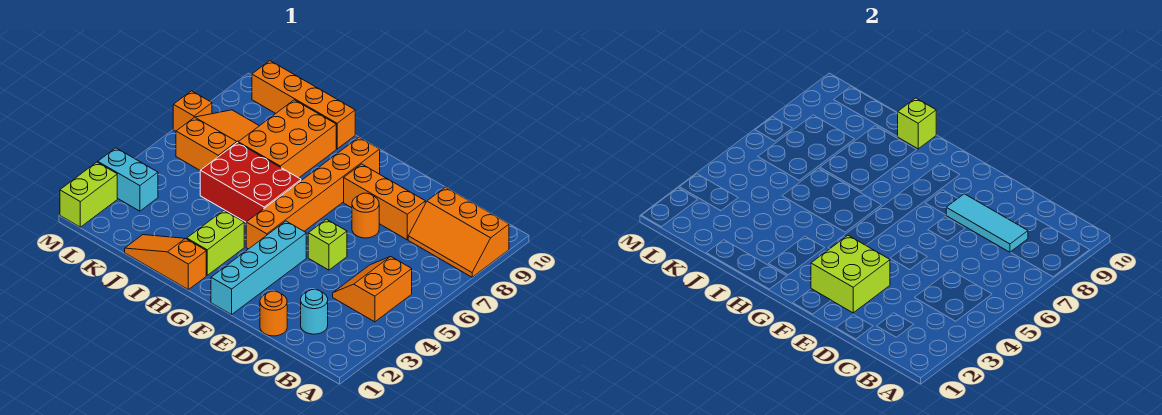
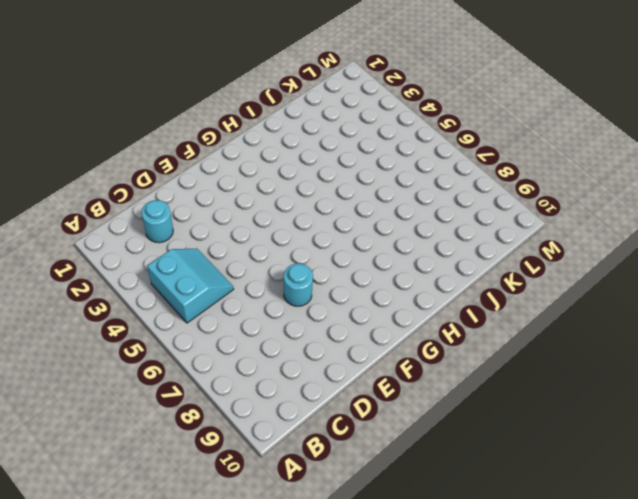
cyan 2x2 slope [147,248,234,323] -> orange 2x2 slope [333,256,412,322]
cyan 1x1 round brick [284,263,313,306] -> orange 1x1 round brick [352,193,379,238]
none -> orange 2x3 slope [408,187,509,277]
none -> orange 1x1 round brick [260,291,287,336]
none -> orange 1x3 brick [344,164,425,240]

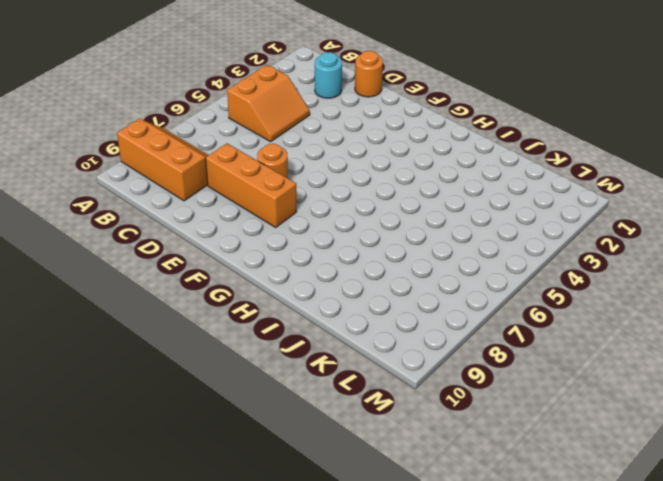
none -> lime 1x1 brick [308,219,347,270]
none -> cyan 1x4 brick [211,221,306,315]
none -> orange 1x6 brick [246,137,380,249]

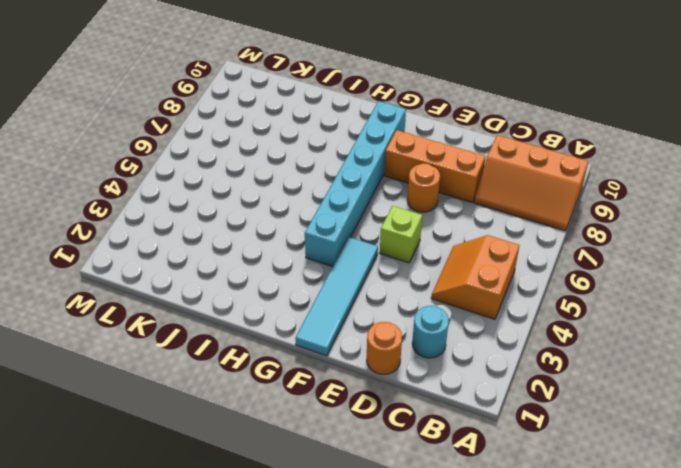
cyan 1x4 tile [296,237,378,356] -> cyan 1x4 brick [211,221,306,315]
cyan 1x6 brick [305,101,406,267] -> orange 1x6 brick [246,137,380,249]
none -> orange 1x3 slope [125,235,206,290]
none -> lime 1x2 brick [187,210,244,275]
none -> red 2x3 brick [200,143,301,222]

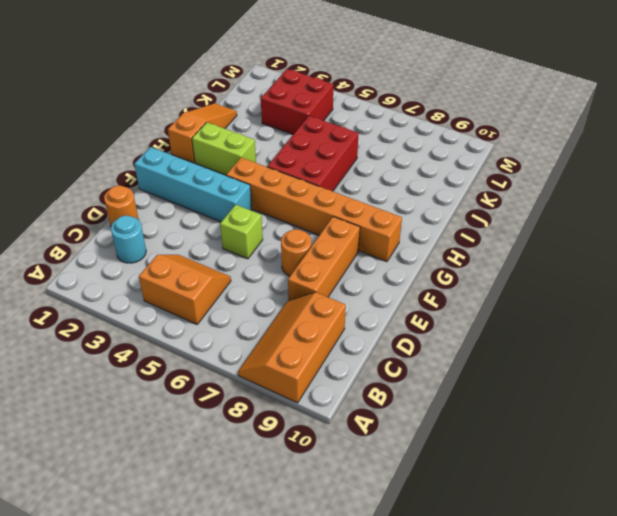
red 2x2 brick [261,69,333,134] -> cyan 1x2 brick [98,148,158,211]
none -> orange 2x3 brick [238,100,336,178]
none -> orange 1x4 brick [252,61,355,149]
none -> orange 2x3 slope [176,110,259,170]

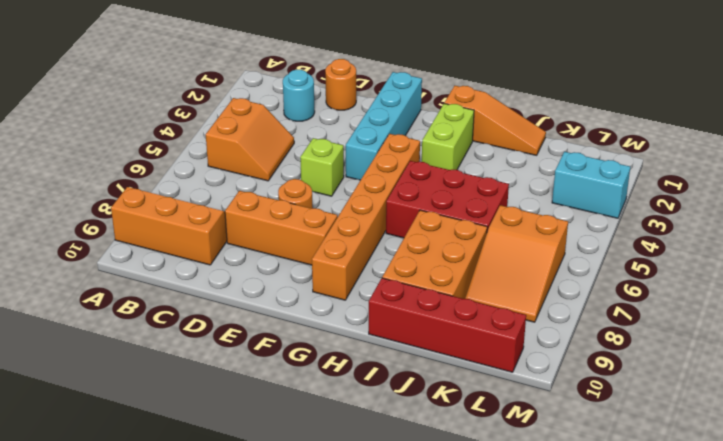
red 1x4 brick [369,278,526,372] -> orange 1x4 brick [252,61,355,149]
none -> lime 1x2 brick [60,162,117,227]
none -> orange 1x1 brick [173,91,212,131]
none -> cyan 1x3 tile [946,194,1028,252]

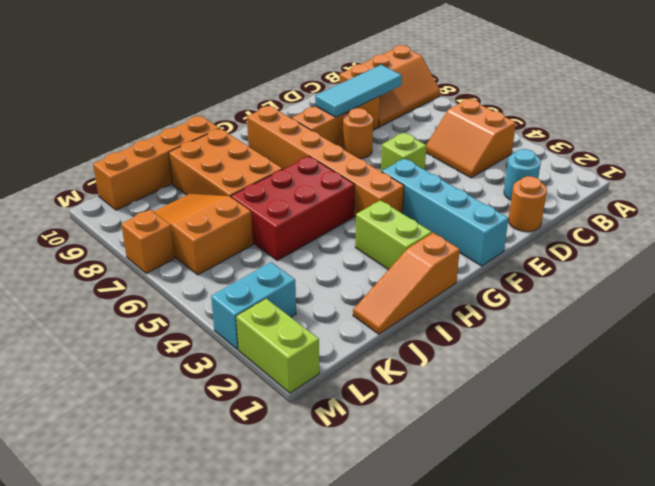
none -> lime 2x2 brick [811,236,890,313]
none -> lime 1x1 brick [897,98,936,149]

